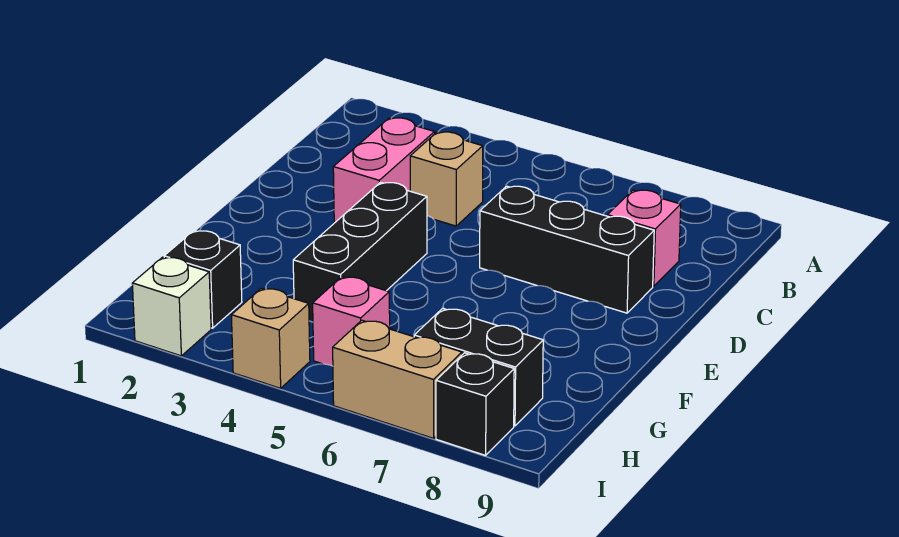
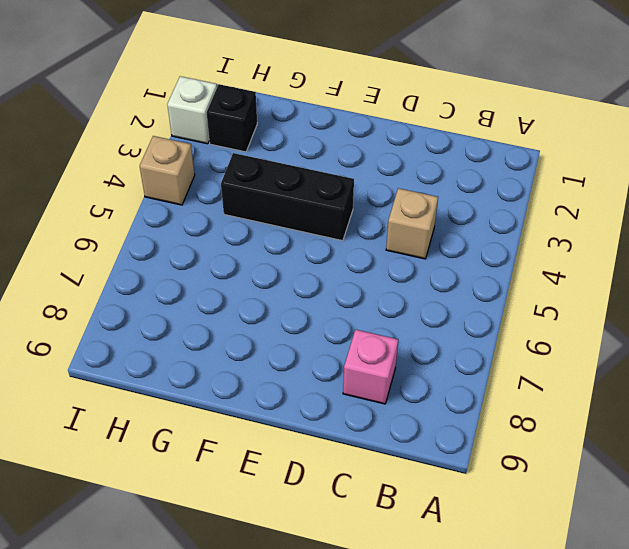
none -> pink 1x2 brick [333,118,435,223]
none -> black 1x3 brick [480,186,654,313]
none -> pink 1x1 brick [313,277,390,366]

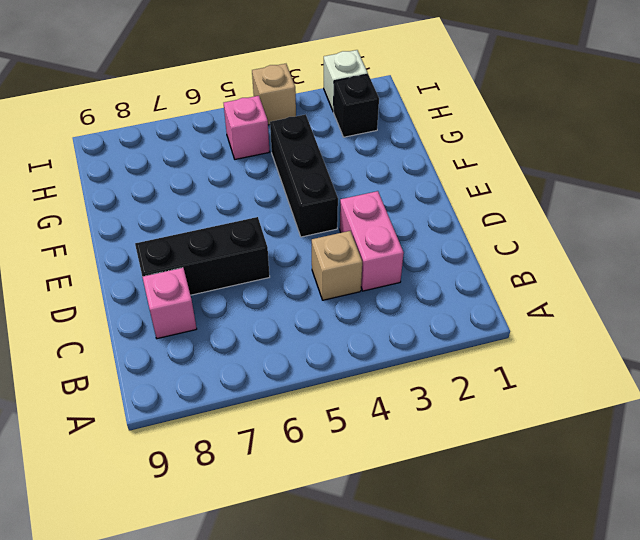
none -> black 1x2 brick [414,308,543,426]
none -> tan 1x2 brick [333,320,462,438]
none -> black 1x1 brick [436,353,514,455]

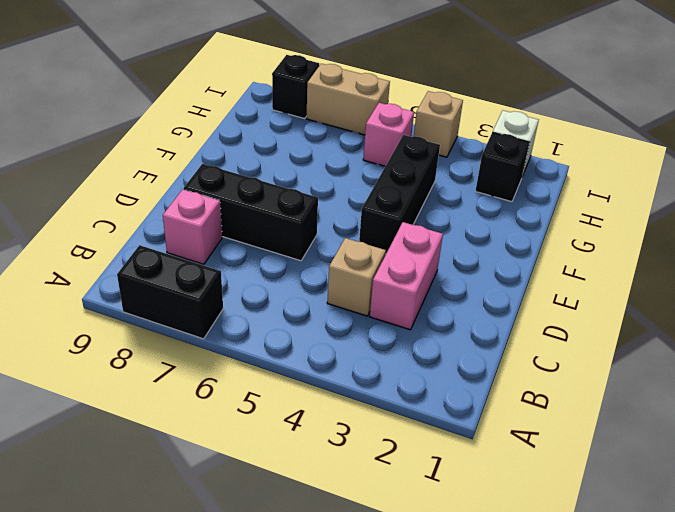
black 1x2 brick [117,245,223,339] -> black 1x2 brick moved to [414,308,543,426]

